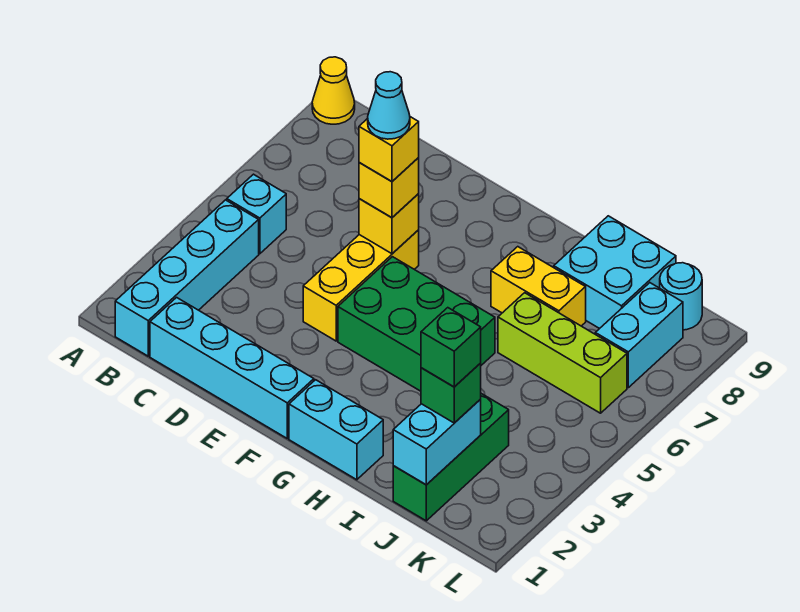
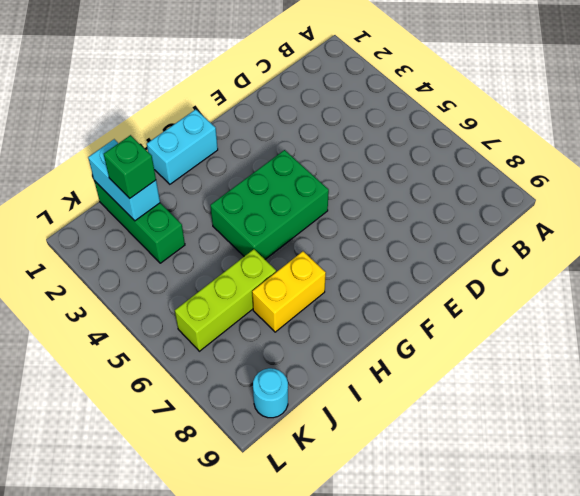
none -> yellow 1x1 cone [312,57,355,124]
none -> cyan 1x4 brick [115,200,259,356]
none -> cyan 1x1 brick [227,174,286,254]

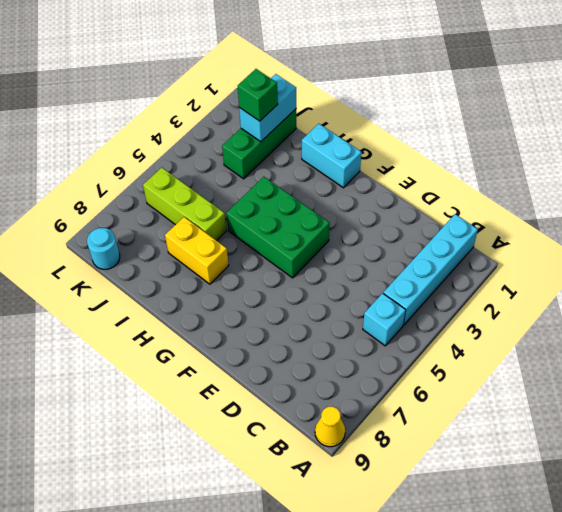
none -> cyan 1x4 brick [150,297,314,438]
none -> yellow 1x3 brick [303,230,419,341]
none -> cyan 2x2 brick [554,216,676,329]

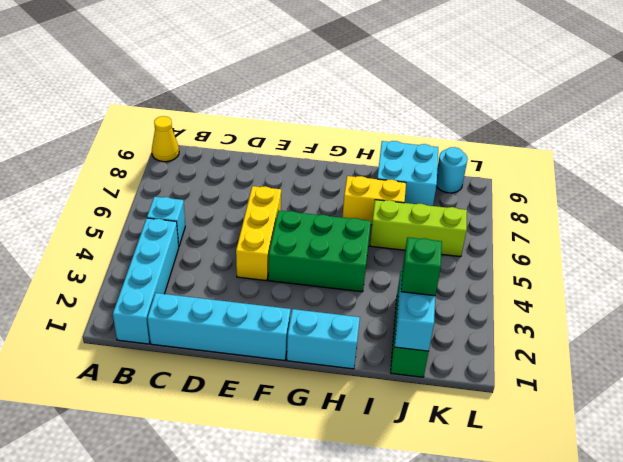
none -> cyan 1x2 brick [595,283,683,388]
none -> yellow 1x1 brick [359,194,419,254]
none -> yellow 1x1 brick [359,158,419,217]

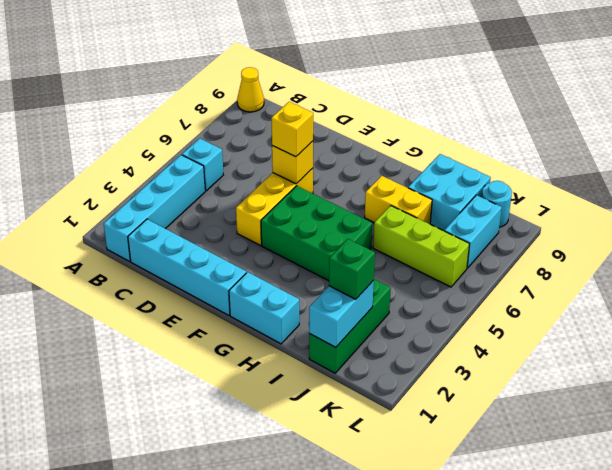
none -> yellow 1x1 brick [359,117,419,182]
none -> green 1x1 brick [421,308,481,387]
none -> cyan 1x1 cone [368,72,410,139]

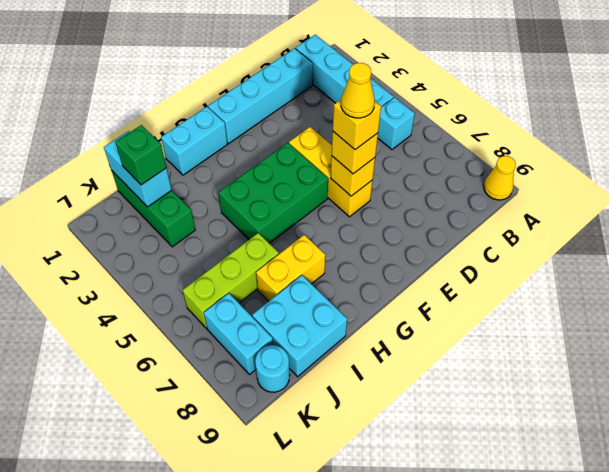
yellow 1x1 cone [341,63,375,118] -> cyan 1x1 cone [368,72,410,139]
none -> green 1x1 brick [421,308,481,387]

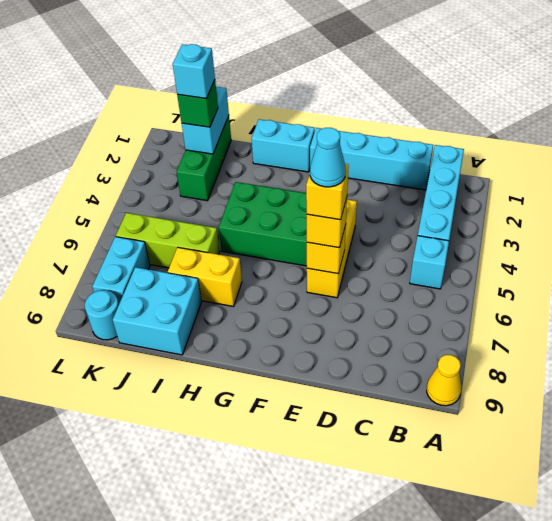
cyan 1x1 brick [173,44,215,99] -> green 1x1 brick [421,308,481,387]

